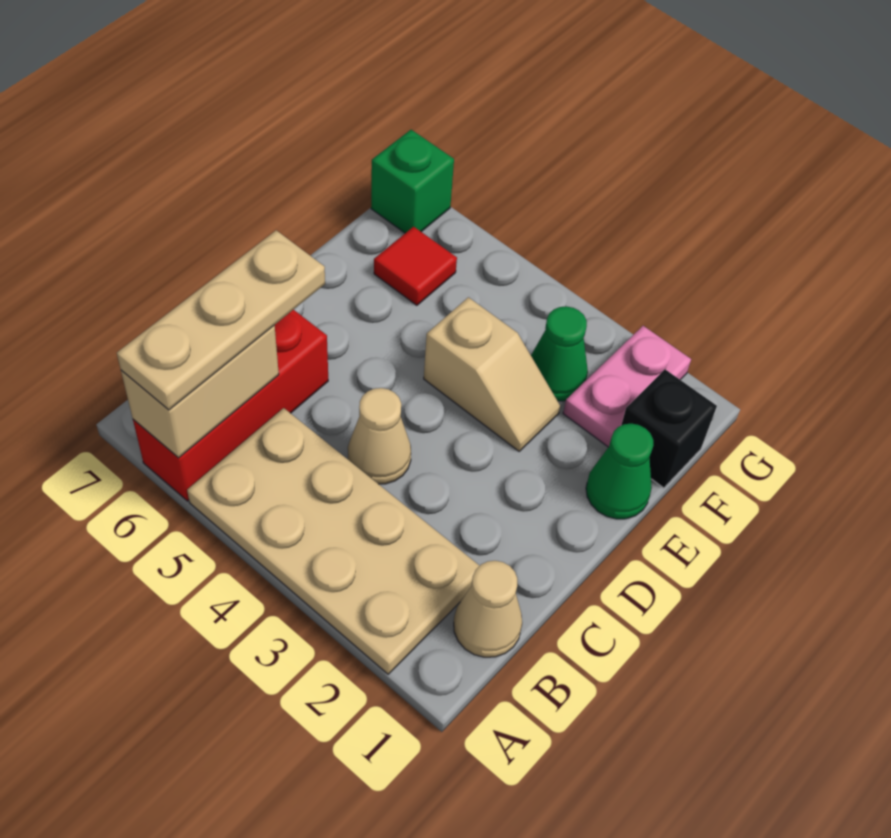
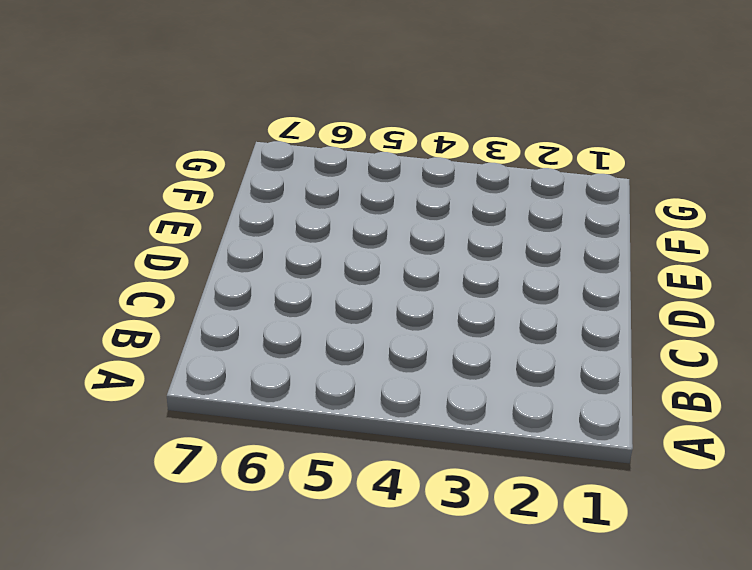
none -> tan 2x4 plate [187,408,479,674]
none -> red 1x3 brick [133,310,328,501]
none -> tan 1x1 cone [454,561,522,657]

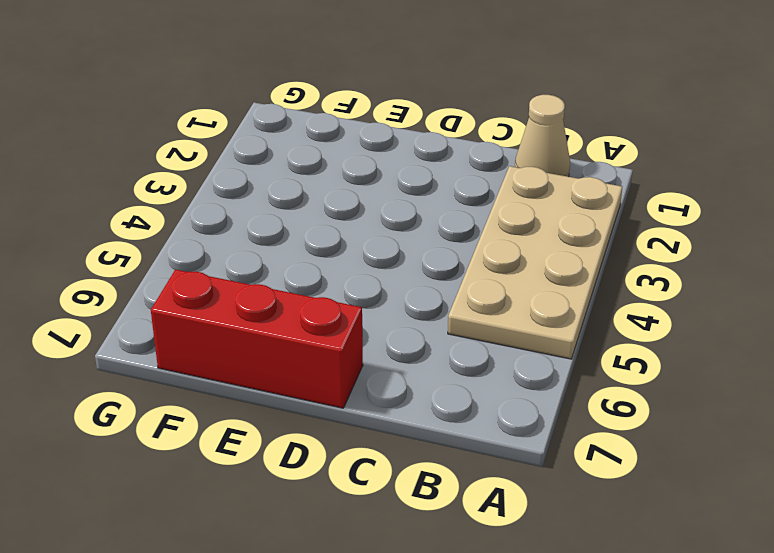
red 1x3 brick [151,270,363,408] -> red 1x3 brick moved to [133,310,328,501]
none -> tan 1x1 cone [348,388,411,484]
none -> green 1x1 cone [586,424,653,519]
none -> tan 1x2 slope [424,297,560,451]

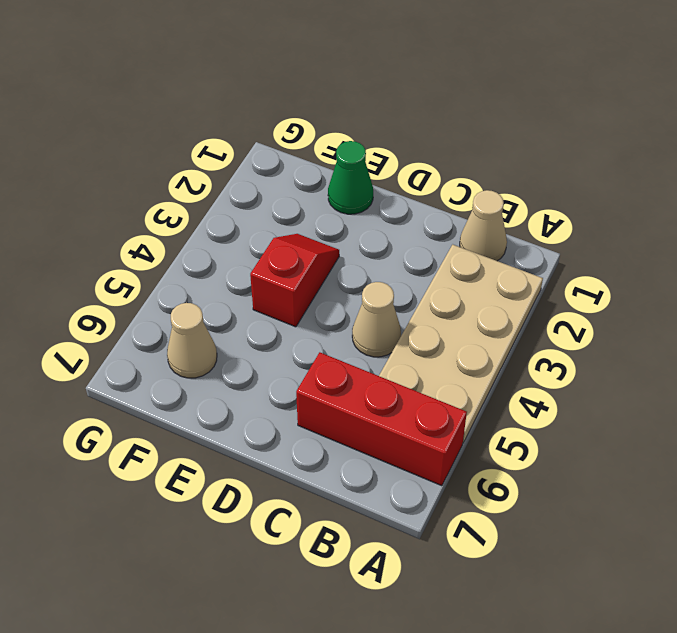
red 1x2 slope [250,234,339,327] -> tan 1x2 slope [424,297,560,451]
tan 1x1 cone [167,303,217,378] -> red 1x1 tile [374,227,457,305]
none -> black 1x1 brick [621,369,717,488]
none -> pink 1x2 plate [563,326,691,447]
none -> green 1x1 cone [531,306,588,401]

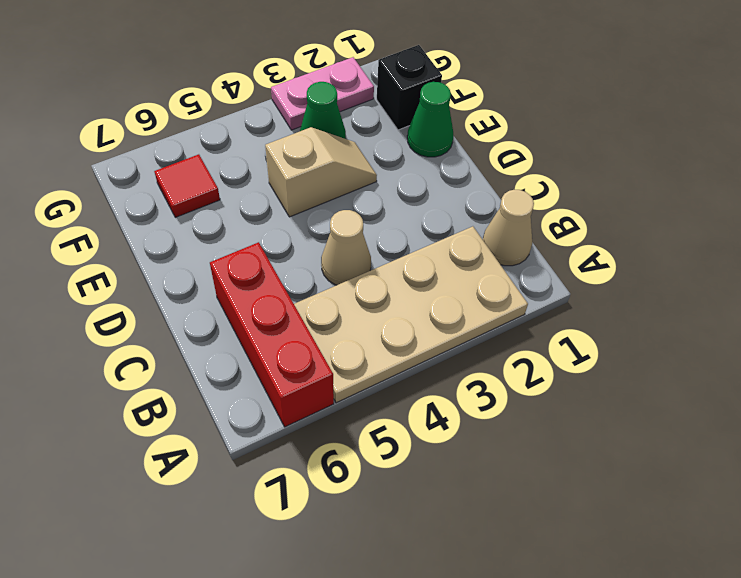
pink 1x2 plate [271,57,374,130] -> pink 1x2 plate turned to [563,326,691,447]
none -> green 1x1 brick [371,130,454,233]
none -> tan 1x2 brick [121,326,279,458]
none -> tan 1x3 plate [117,230,325,410]

